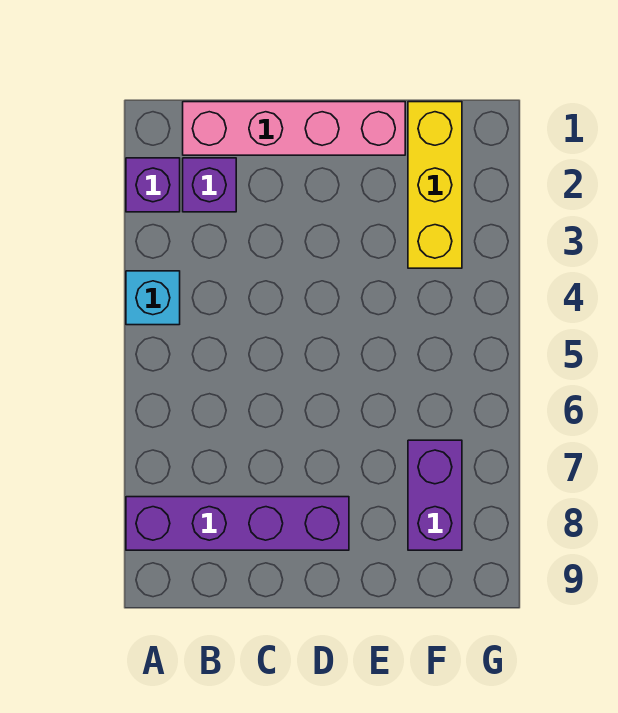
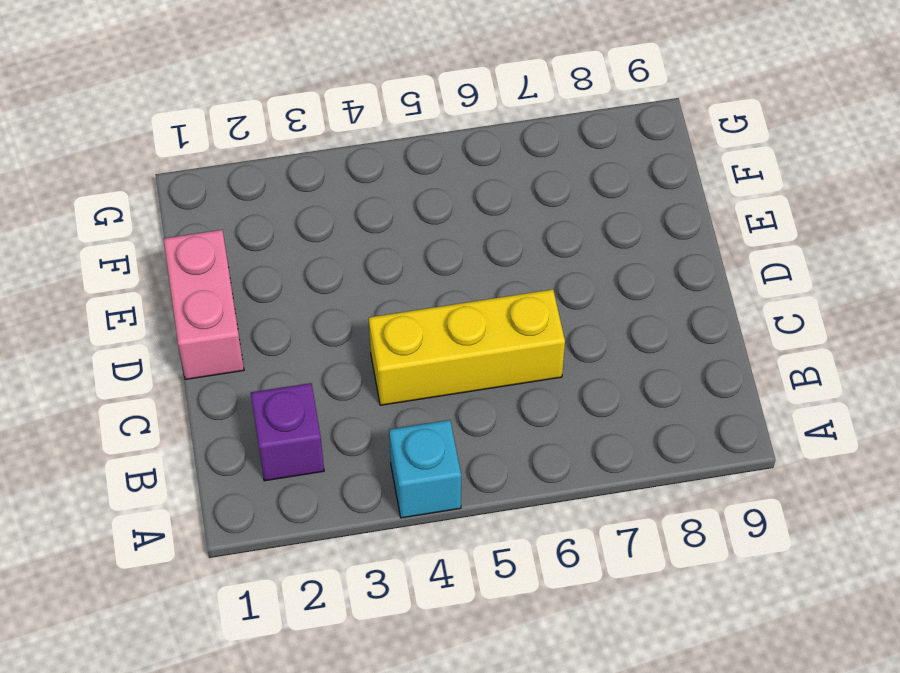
yellow 1x3 brick [369,289,565,405] -> yellow 1x3 brick moved to [408,102,462,268]
pink 1x2 brick [164,230,244,379] -> pink 1x4 brick [183,102,405,155]
none -> purple 1x1 brick [126,158,180,212]
none -> purple 1x4 brick [126,497,349,550]

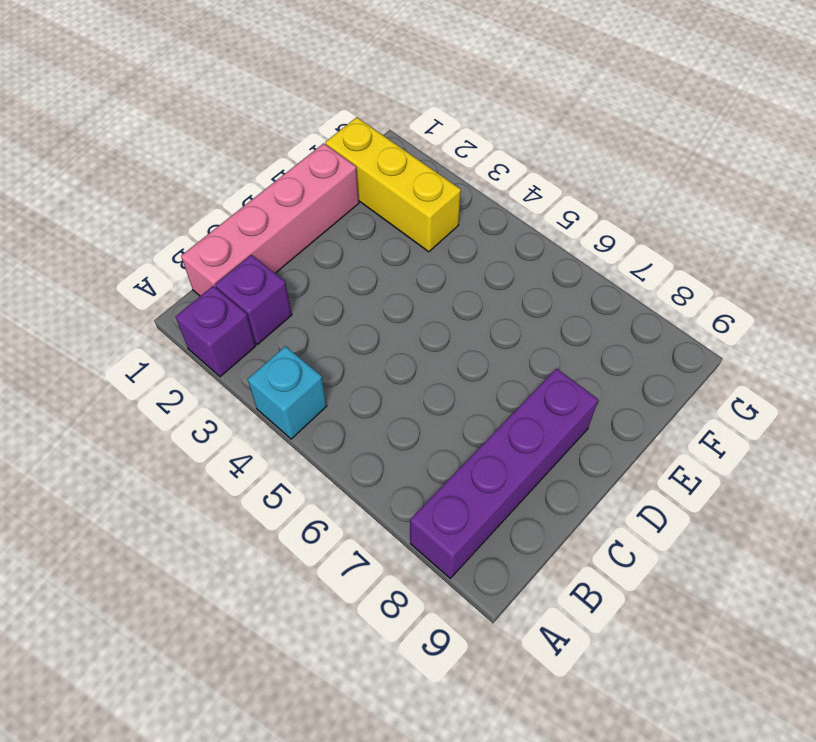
none -> purple 1x2 brick [408,440,462,550]

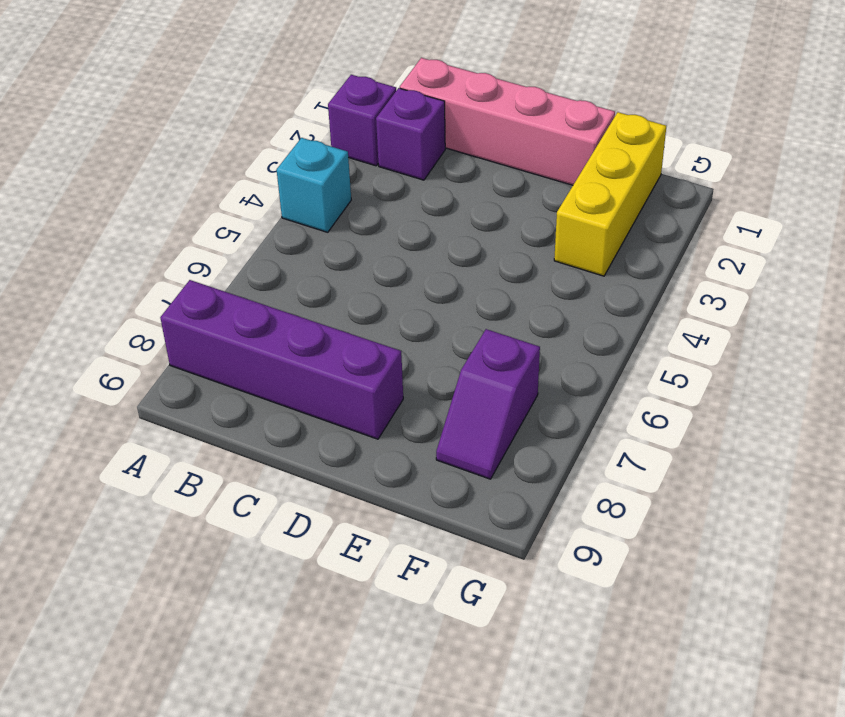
purple 1x2 slope [436,329,540,479] -> purple 1x2 brick [408,440,462,550]

